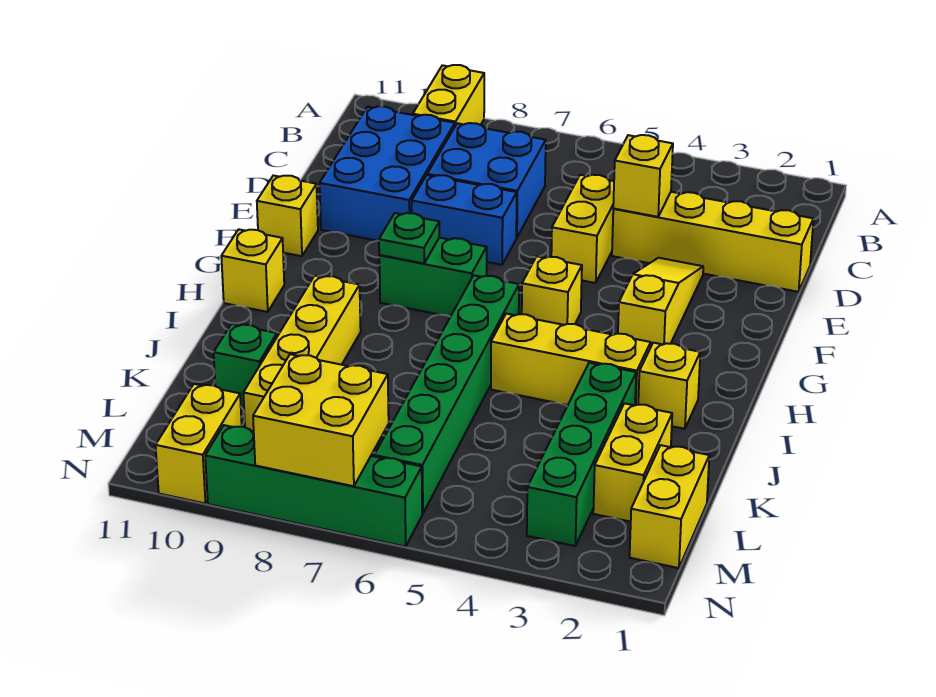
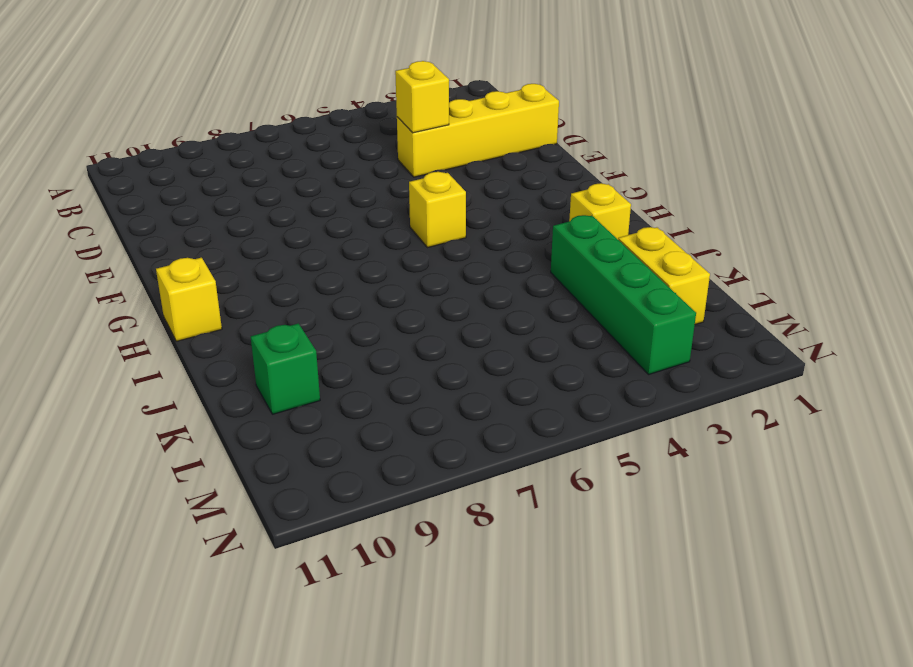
none -> yellow 1x2 brick [413,65,484,126]
none -> blue 2x2 brick [427,123,546,238]
none -> blue 2x3 brick [320,106,455,241]

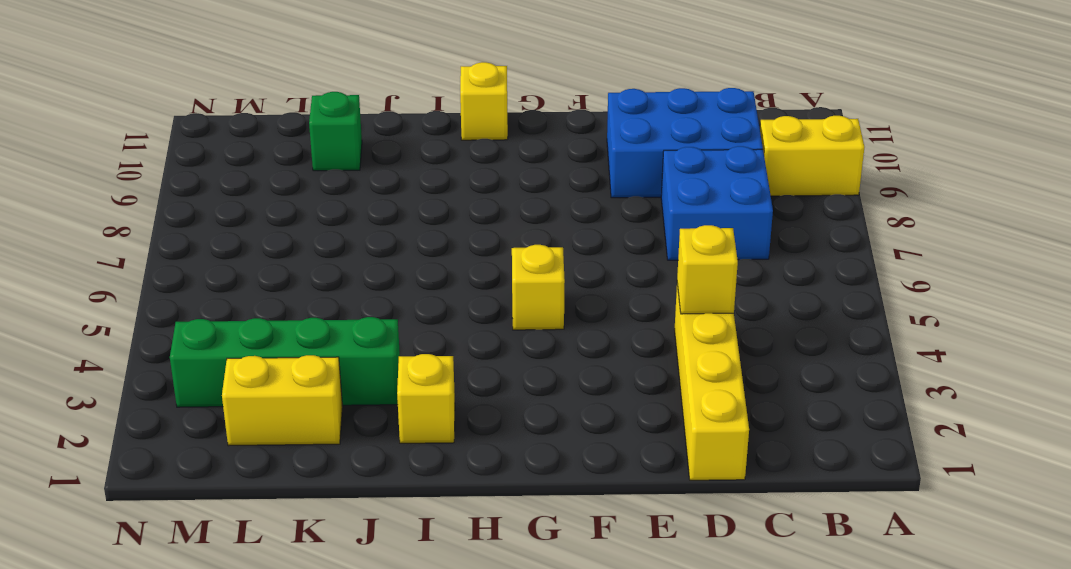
none -> yellow 1x2 brick [551,175,614,283]
none -> yellow 1x3 slope [618,258,703,346]
none -> blue 1x2 brick [412,175,517,265]

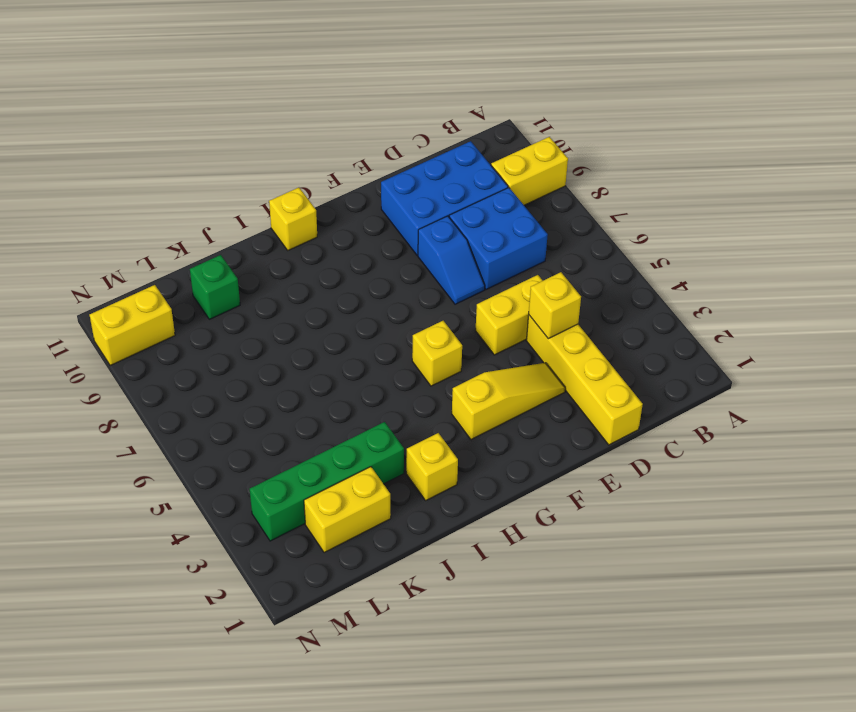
blue 1x2 slope [418,216,485,304] -> blue 1x2 brick [412,175,517,265]
none -> yellow 1x1 brick [257,175,318,256]
none -> green 1x2 brick [379,238,487,317]
none -> green 1x6 brick [374,275,519,514]

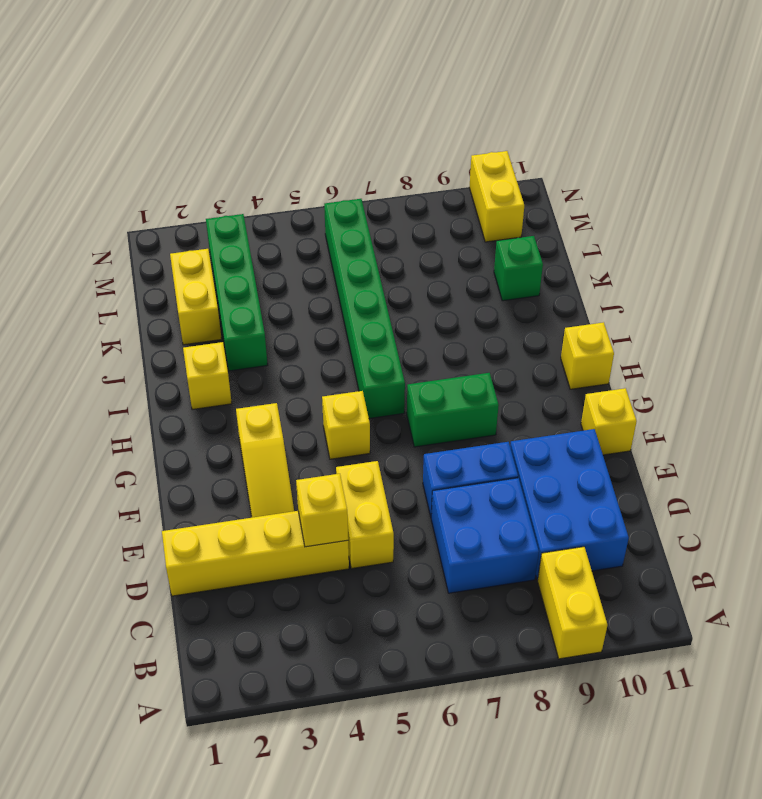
none -> yellow 1x3 brick [491,314,651,405]
none -> yellow 1x4 brick [243,276,361,431]
none -> yellow 1x2 brick [630,445,709,568]

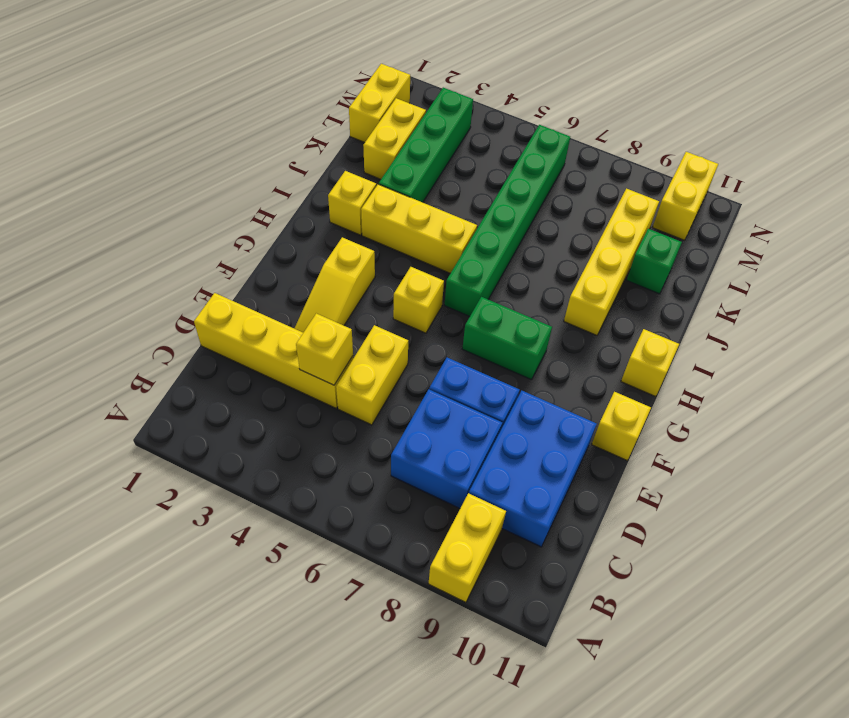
none -> green 1x4 brick [205,425,422,547]
none -> green 1x1 plate [379,213,439,263]
none -> yellow 2x2 brick [253,354,389,486]

